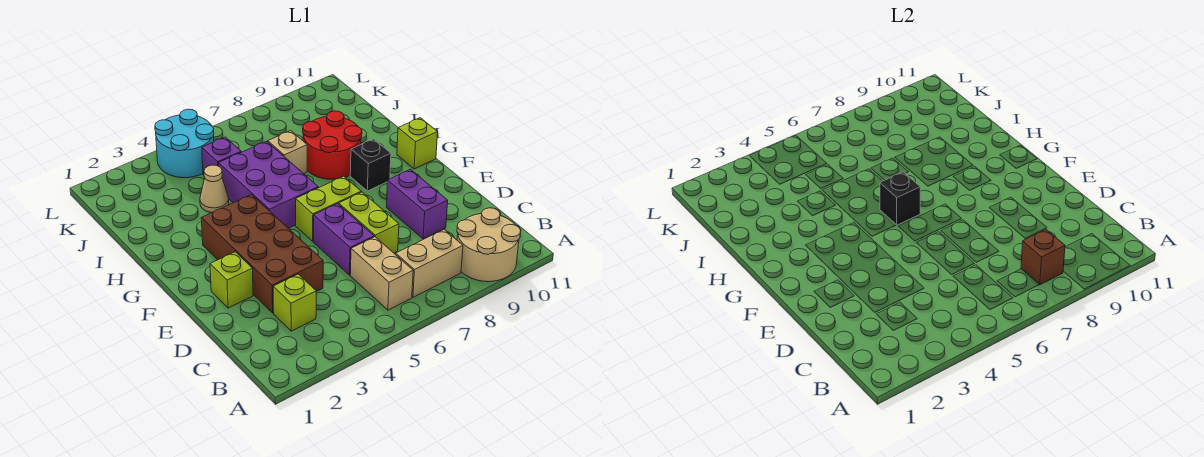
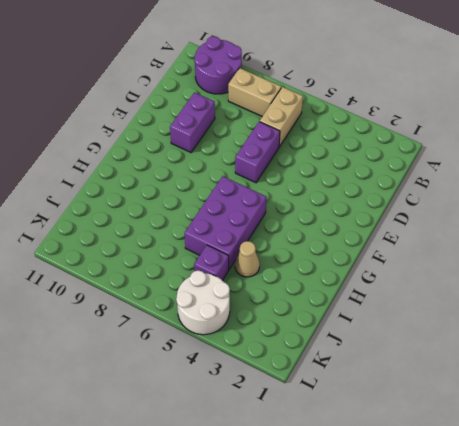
purple 2x2 round brick [194,36,242,94] -> tan 2x2 round brick [457,208,521,282]
white 2x2 round brick [176,271,230,335] -> cyan 2x2 round brick [155,109,214,178]
none -> lime 1x1 brick [273,274,316,331]
none -> brown 2x4 brick [201,195,323,313]
none -> lime 1x2 brick [339,192,399,253]

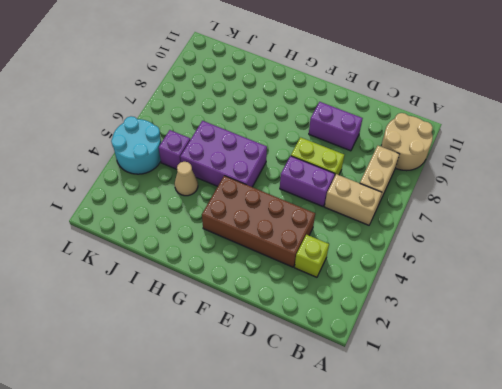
none -> lime 1x1 brick [210,252,253,308]
none -> lime 1x2 brick [296,176,361,241]
none -> black 1x1 brick [350,139,391,191]

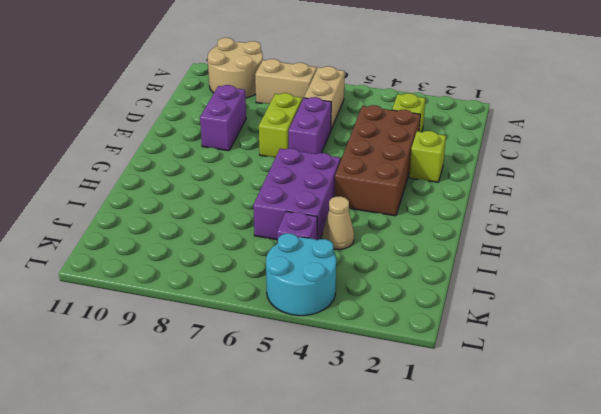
none -> lime 1x2 brick [296,176,361,241]
none -> black 1x1 brick [350,139,391,191]
none -> lime 1x1 brick [397,118,438,169]

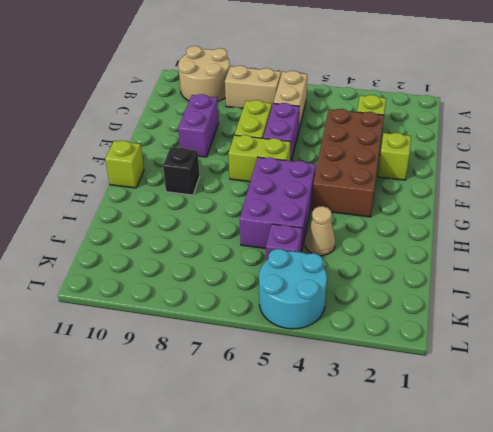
none -> red 2x2 round brick [303,111,362,180]
none -> tan 1x1 brick [268,131,307,174]
none -> brown 1x1 brick [1021,230,1065,285]

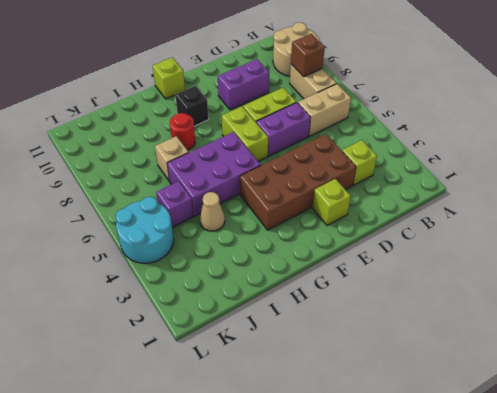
red 1x1 round brick [170,113,195,150] -> red 2x2 round brick [303,111,362,180]
none -> black 1x1 brick [880,172,920,225]

